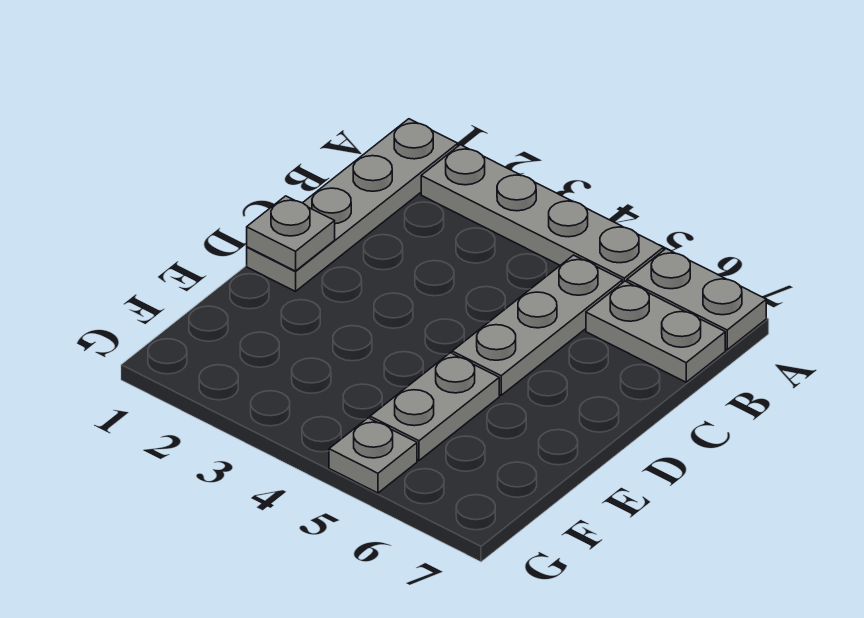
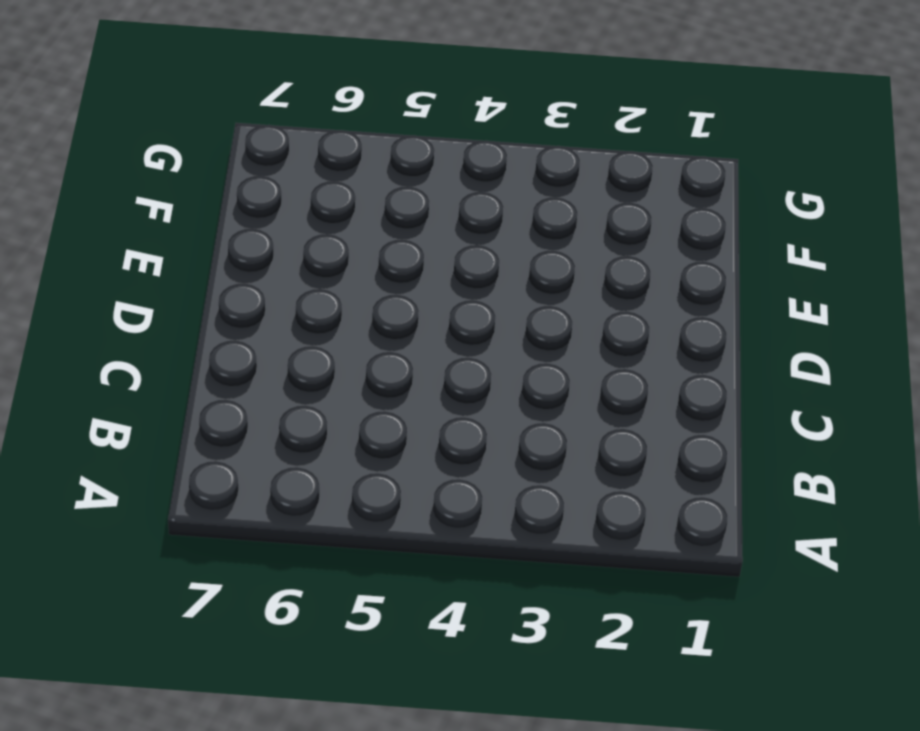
none -> grey 1x4 plate [247,119,458,291]
none -> grey 1x4 plate [421,145,664,283]

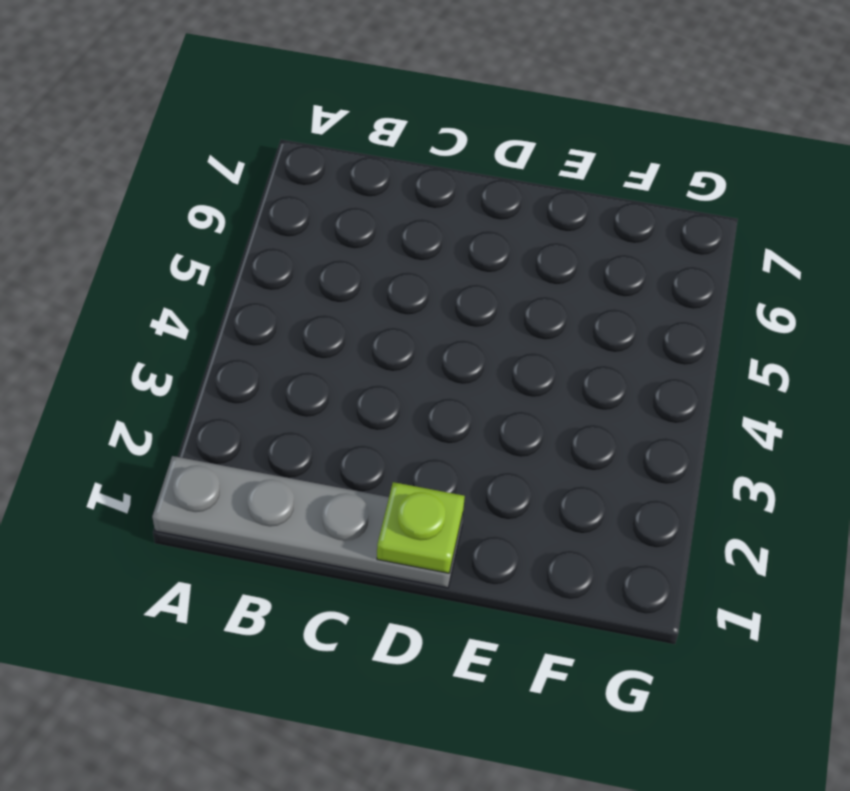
lime 1x1 plate [377,482,465,573] -> grey 1x1 plate [247,196,335,271]
none -> grey 1x4 plate [421,145,664,283]
none -> grey 1x2 plate [627,249,766,350]

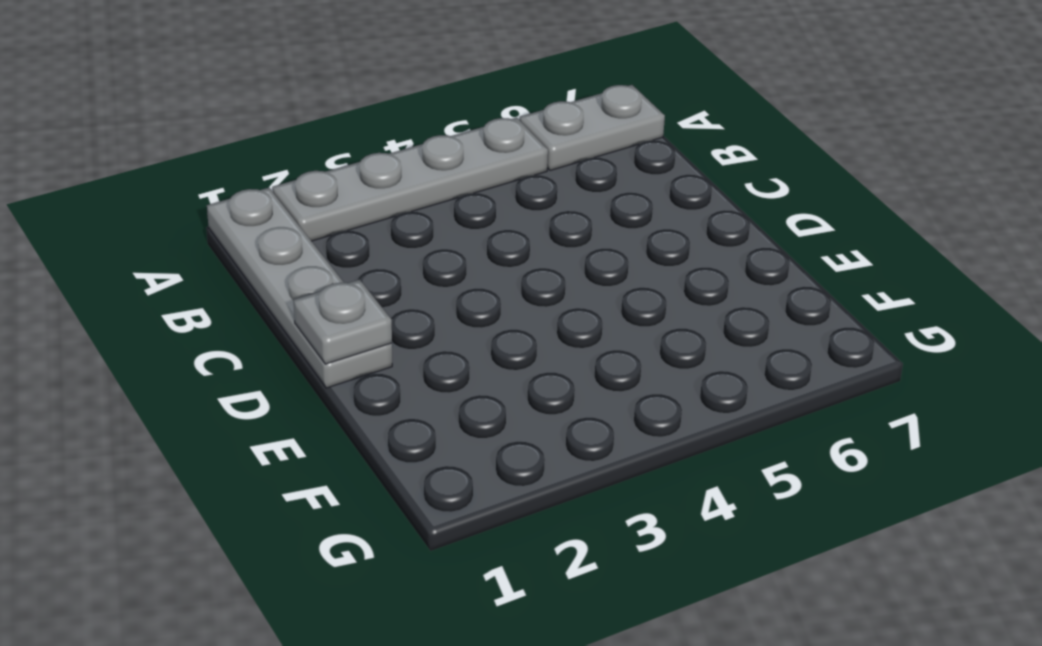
none -> grey 1x3 plate [452,255,622,395]
none -> grey 1x2 plate [586,281,725,382]

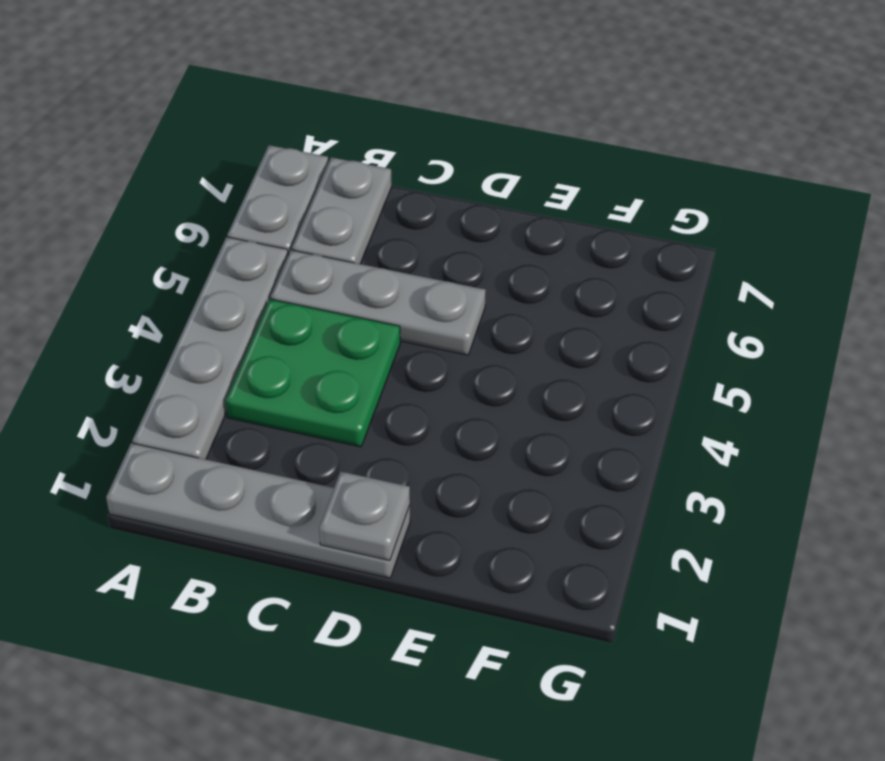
green 2x2 plate [226,299,400,447] -> none
none -> grey 1x2 plate [370,353,499,460]
none -> grey 1x1 plate [329,418,417,493]

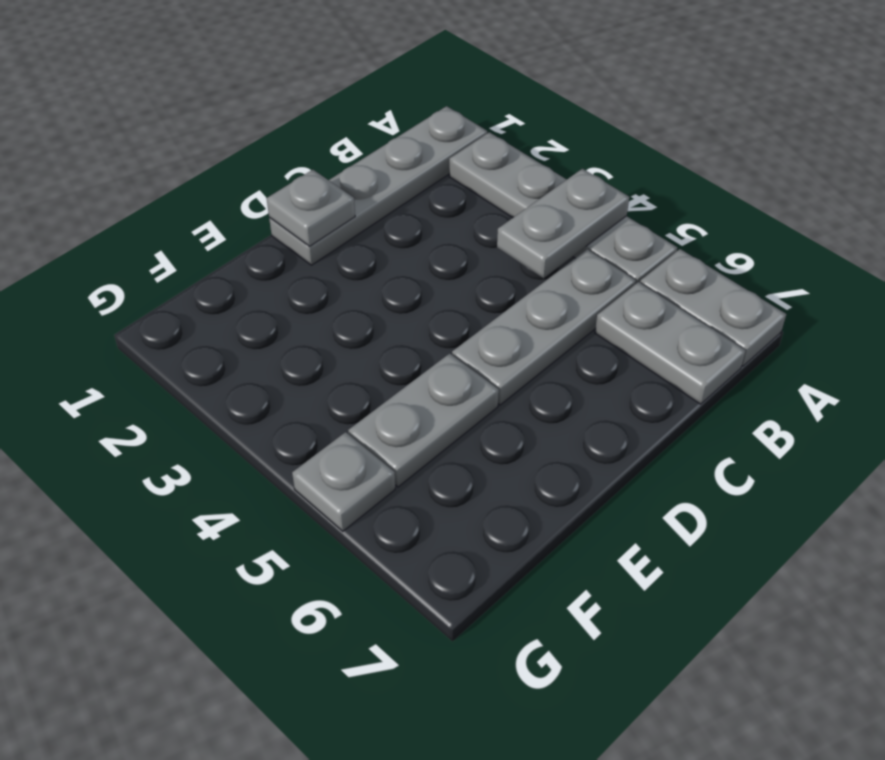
grey 1x2 plate [497,169,629,278] -> none

